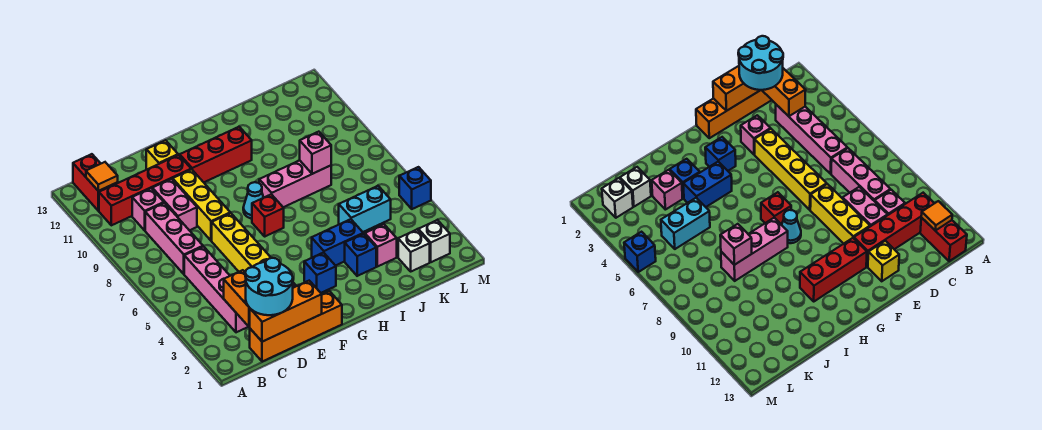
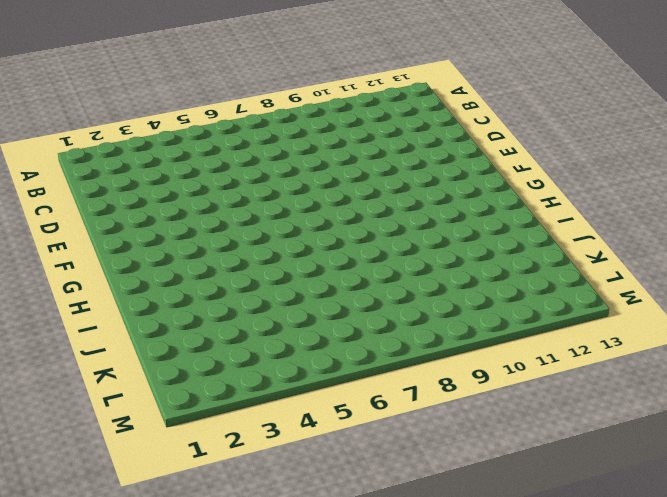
none -> red 1x4 brick [99,155,191,225]
none -> red 1x2 brick [73,154,118,211]
none -> orange 1x4 brick [250,291,342,362]

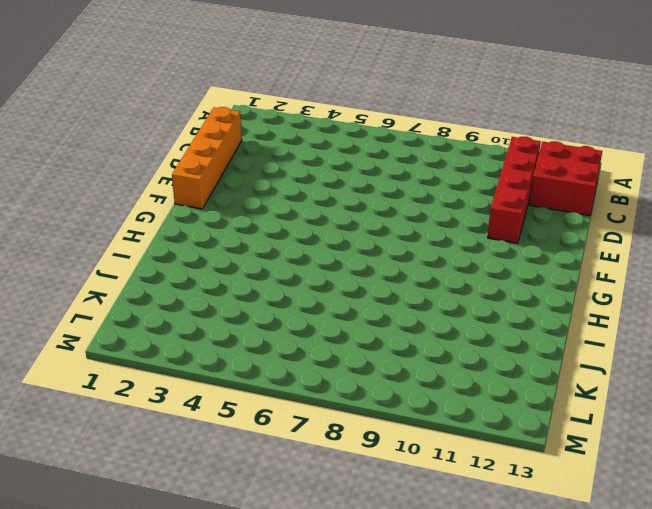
red 2x2 brick [530,141,602,216] -> red 1x2 brick [73,154,118,211]
none -> pink 1x4 brick [184,247,248,332]
none -> pink 1x3 brick [145,203,203,274]
none -> pink 1x1 brick [132,188,164,230]

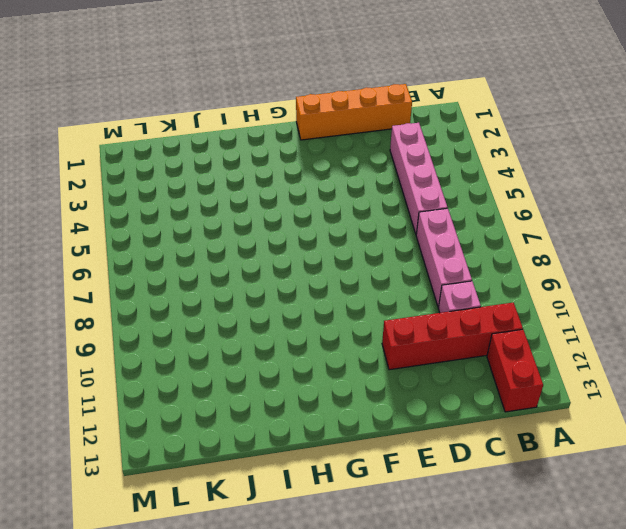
none -> pink 1x2 brick [152,179,197,230]
none -> pink 1x1 brick [741,115,771,155]
none -> yellow 1x4 brick [212,213,271,272]

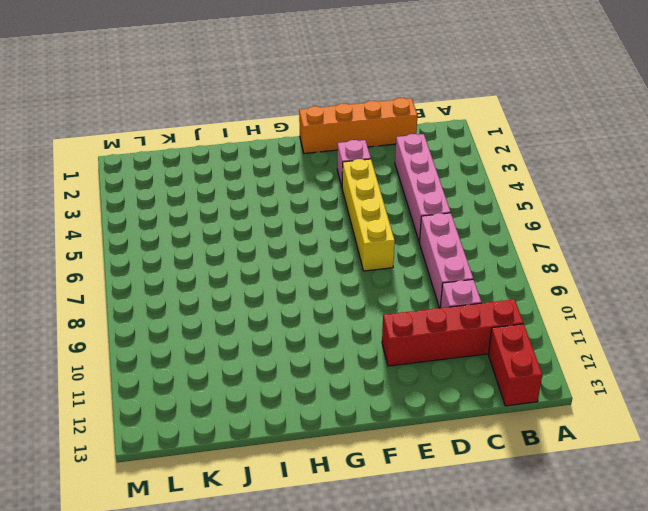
none -> pink 1x2 brick [152,179,197,230]
none -> yellow 1x3 brick [173,169,230,241]
none -> yellow 1x1 brick [146,140,178,169]

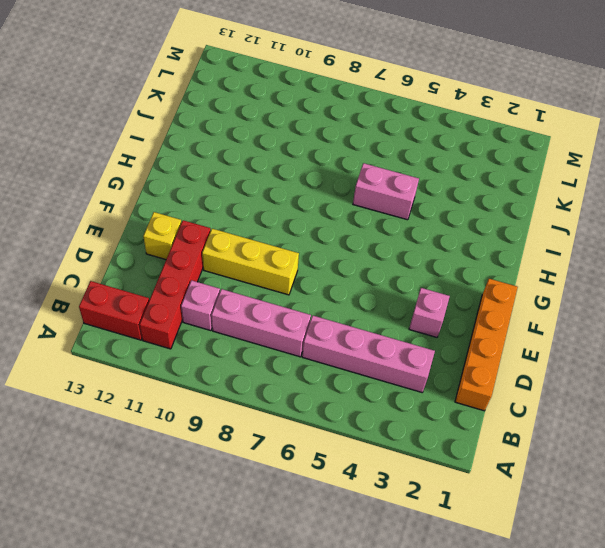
pink 1x2 brick [353,163,419,220] -> pink 1x2 brick moved to [152,179,197,230]
none -> yellow 1x4 brick [212,213,271,272]
none -> red 1x3 brick [180,127,252,182]
none -> blue 1x1 brick [304,253,336,293]

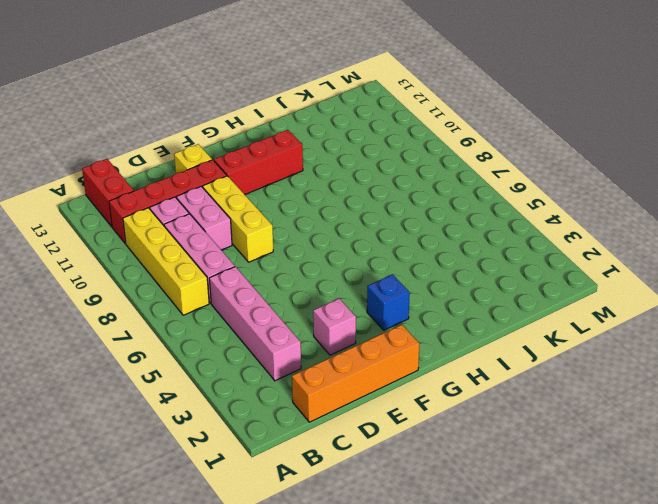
yellow 1x4 brick [123,208,209,315] -> yellow 1x4 brick moved to [212,213,271,272]
none -> red 1x1 brick [252,194,284,236]
none -> cyan 1x1 cone [243,182,264,219]
none -> blue 1x2 brick [312,219,363,266]

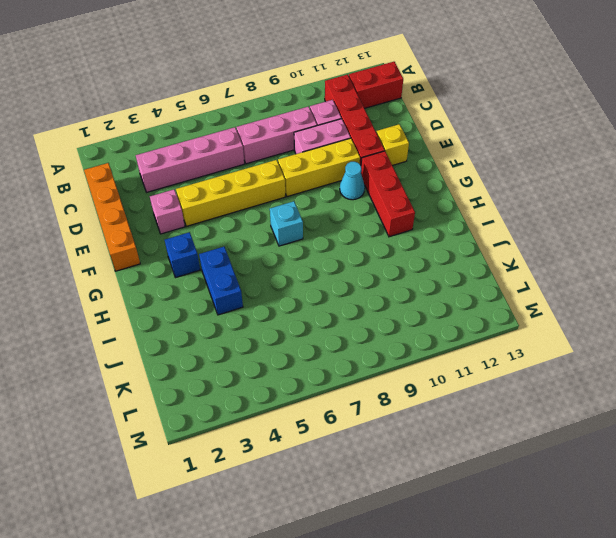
cyan 1x1 cone [340,162,365,200] -> cyan 1x1 cone moved to [243,182,264,219]
cyan 1x1 brick [270,201,303,246] -> red 1x1 brick [252,194,284,236]
none -> pink 1x3 brick [259,160,331,207]
none -> blue 1x1 brick [345,234,376,276]
none -> pink 1x1 brick [365,224,397,267]

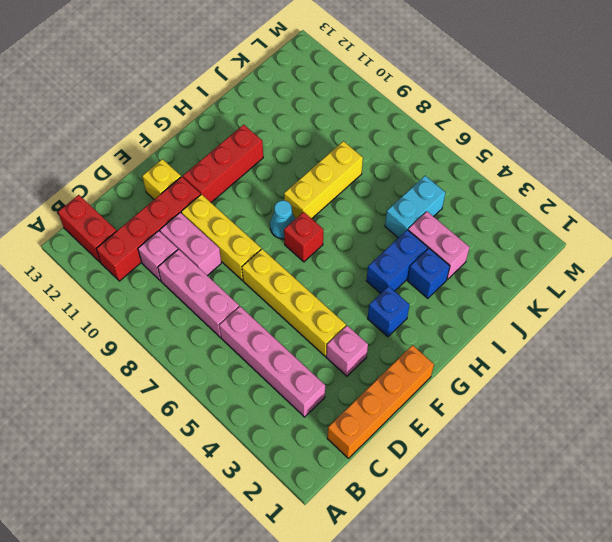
yellow 1x3 brick [284,141,363,219] -> pink 1x3 brick [259,160,331,207]
pink 1x2 brick [408,212,469,279] -> pink 1x1 brick [365,224,397,267]
none -> white 1x1 brick [398,229,430,271]
none -> white 1x1 brick [418,220,450,262]
none -> blue 1x1 brick [399,167,431,209]

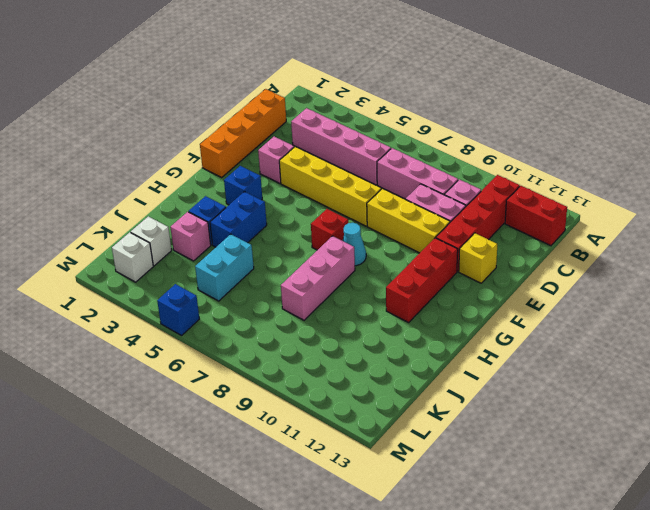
none -> orange 1x1 tile [86,162,118,191]
none -> orange 1x3 brick [250,281,322,342]
none -> orange 1x2 brick [224,270,250,327]

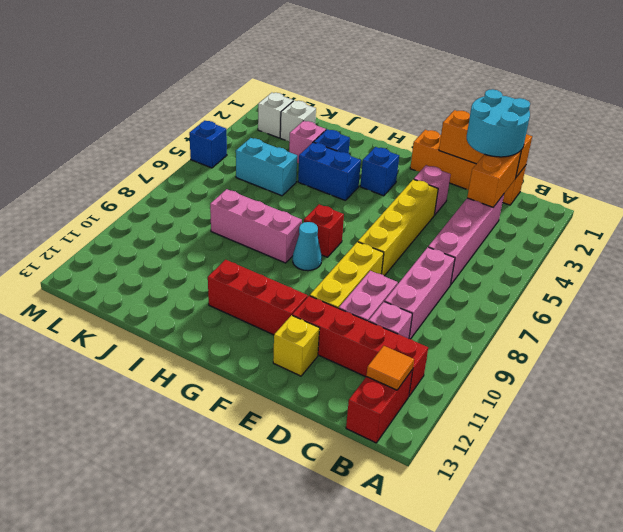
none -> pink 1x1 brick [300,132,331,174]

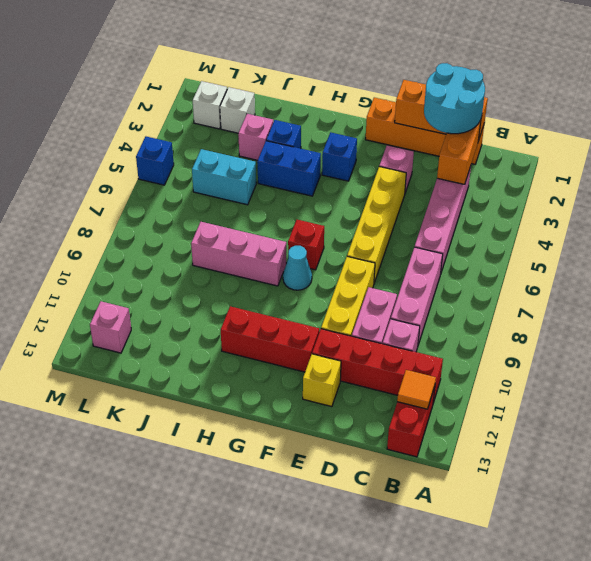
pink 1x1 brick [90,301,131,353] -> pink 1x1 brick moved to [300,132,331,174]

